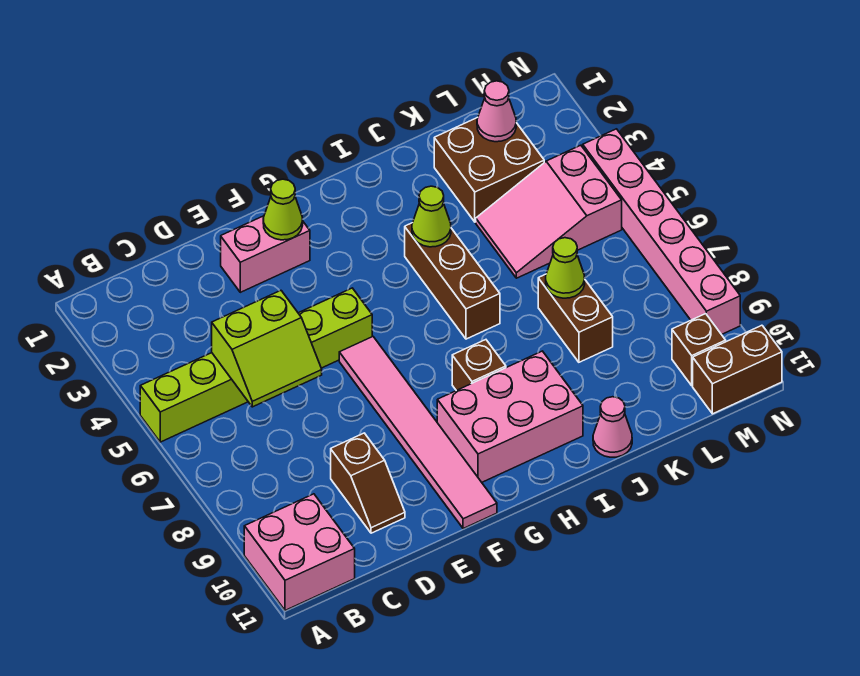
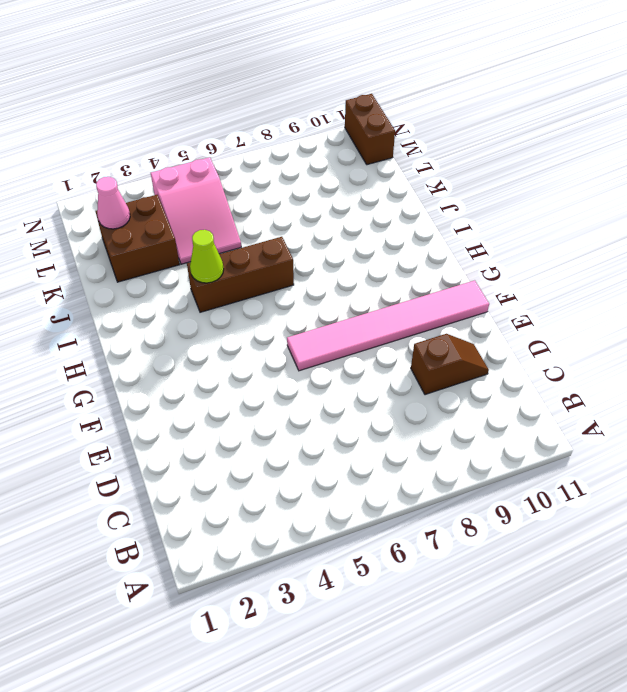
none -> lime 1x6 brick [140,288,372,442]
none -> pink 2x2 brick [244,494,355,610]
none -> pink 1x2 brick [221,216,310,292]

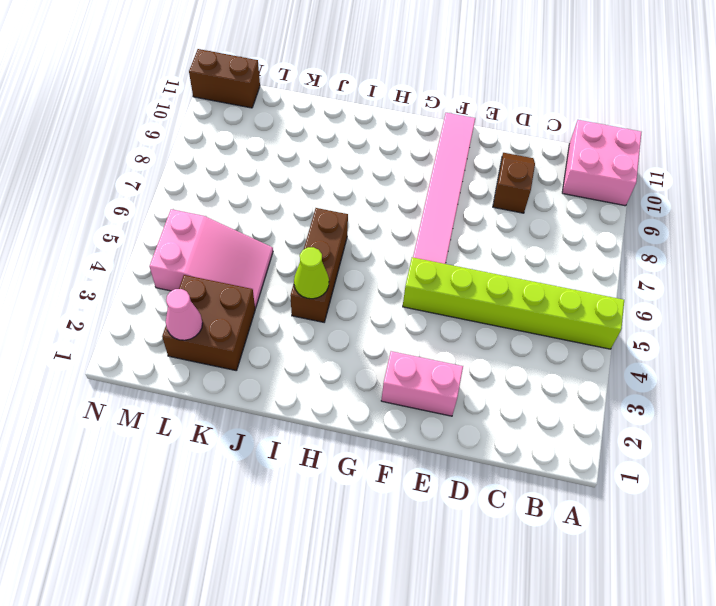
none -> pink 2x3 brick [437,351,583,482]
none -> brown 1x1 brick [452,340,506,391]
none -> pink 1x1 cone [593,397,632,457]

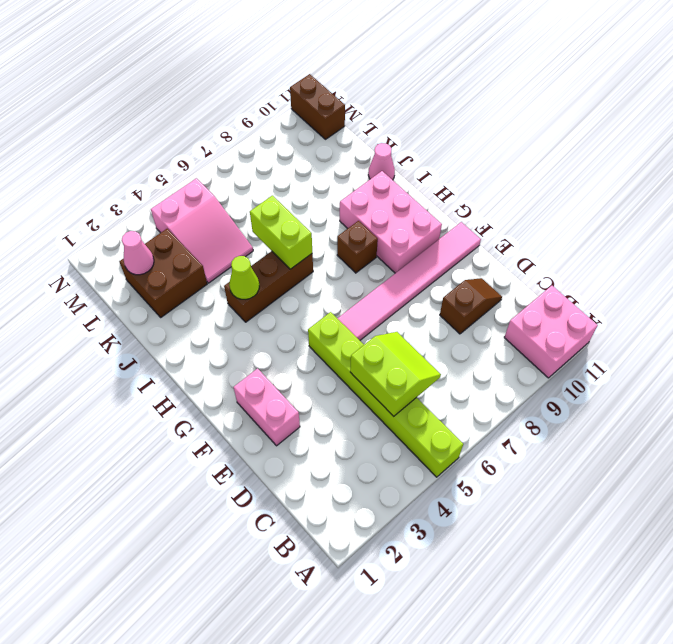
lime 1x2 brick [250,196,312,269] -> none
none -> brown 1x2 brick [538,274,613,362]
none -> brown 1x1 brick [672,314,726,386]
none -> pink 1x6 brick [583,129,740,335]

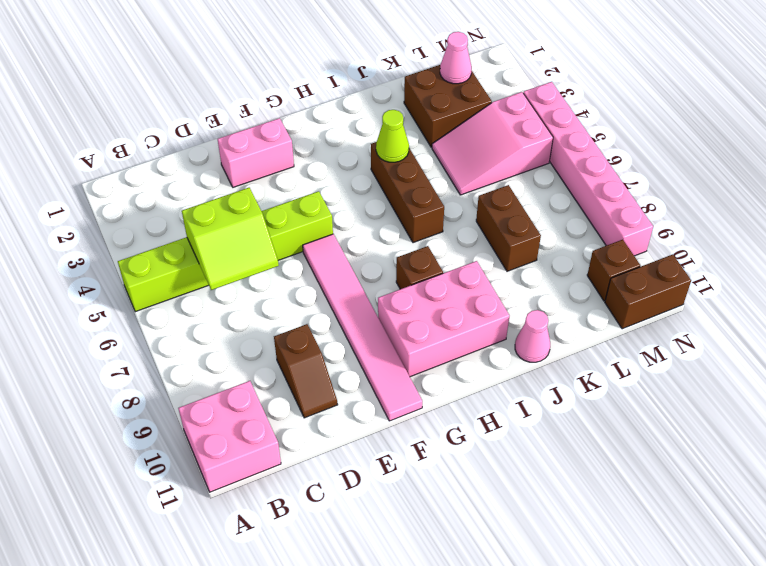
none -> lime 1x1 cone [263,179,303,240]
none -> lime 1x1 cone [546,238,585,298]

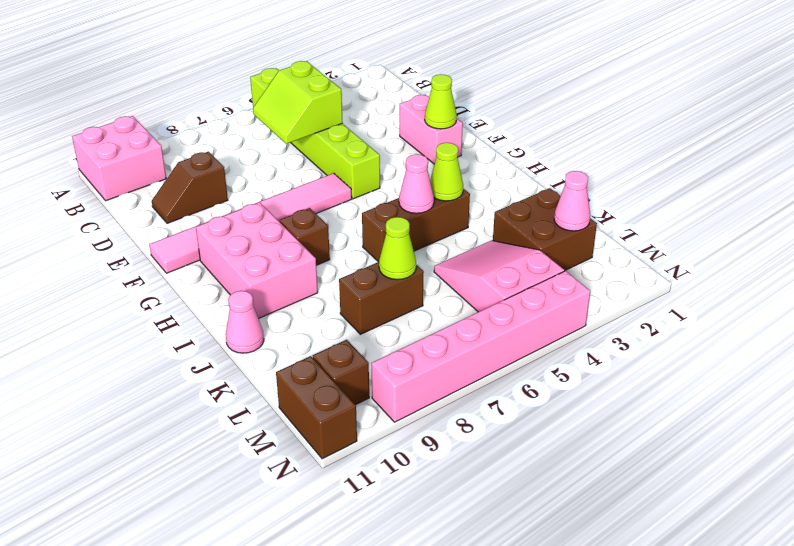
pink 1x1 cone [399,154,434,213] -> none

